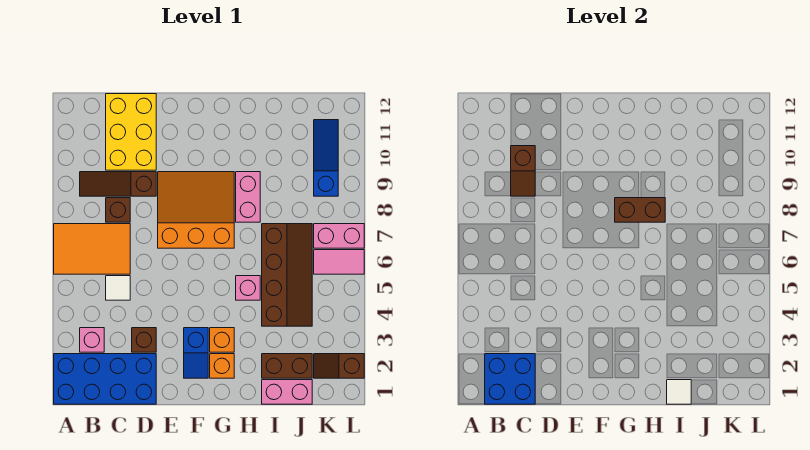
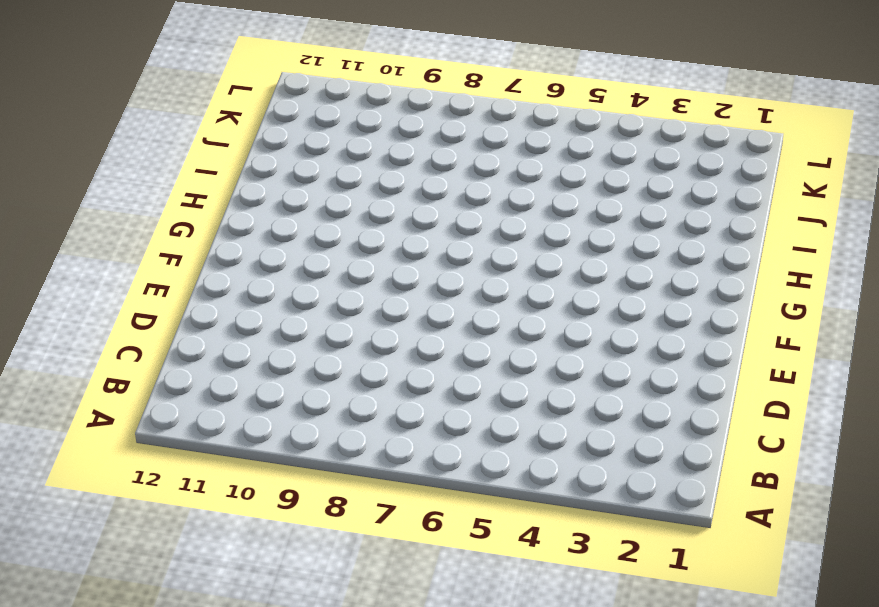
none -> blue 2x4 brick [54,354,156,404]
none -> orange 2x3 tile [54,224,130,274]
none -> pink 1x1 brick [80,328,104,352]

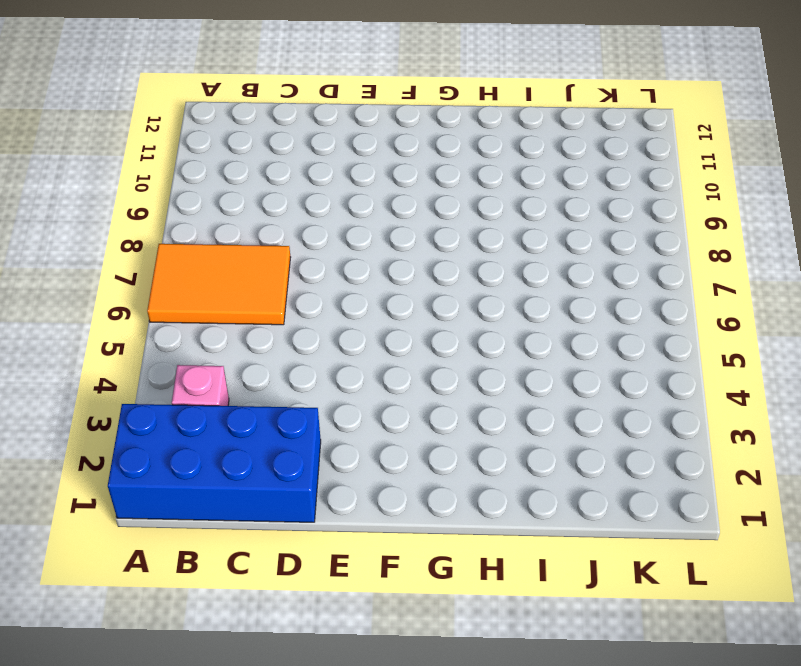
none -> brown 1x3 slope [80,172,156,196]
none -> white 1x1 tile [106,276,130,300]
none -> brown 1x1 brick [106,198,130,222]

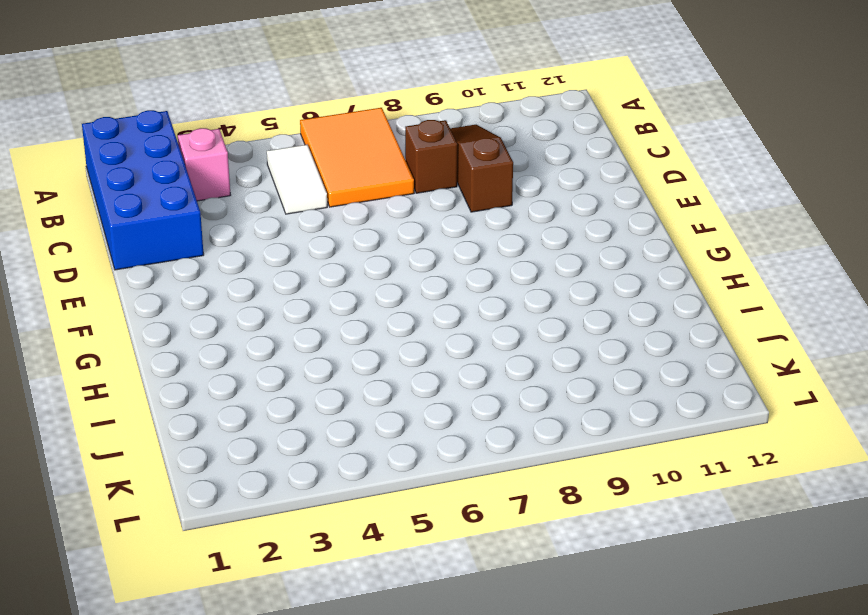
white 1x2 tile [267,145,327,214] -> white 1x1 tile [106,276,130,300]
none -> yellow 2x3 brick [106,94,156,170]
none -> brown 1x1 brick [132,328,156,352]
none -> orange 3x3 slope [158,172,234,248]

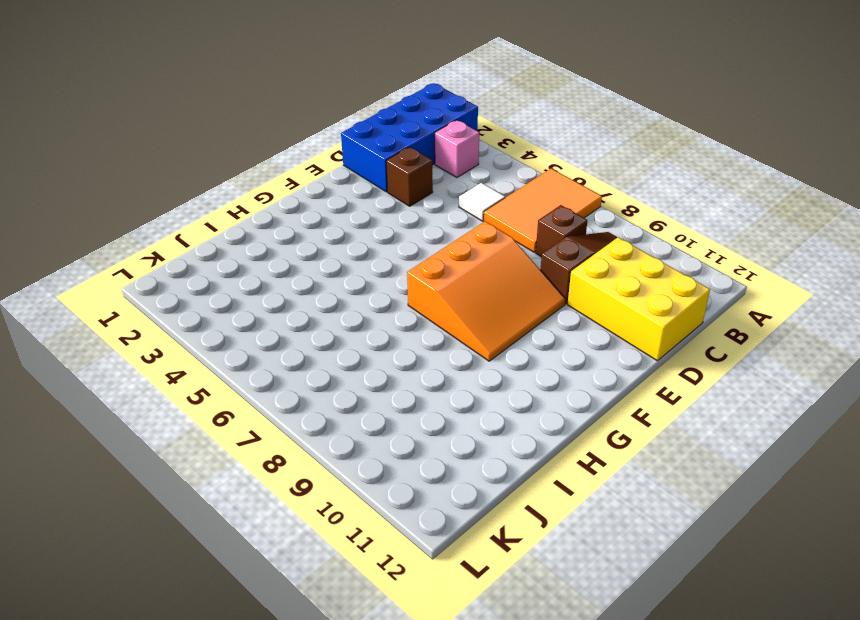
none -> blue 1x2 slope [184,328,208,378]
none -> orange 1x1 brick [210,354,234,378]
none -> orange 1x1 brick [210,328,234,352]

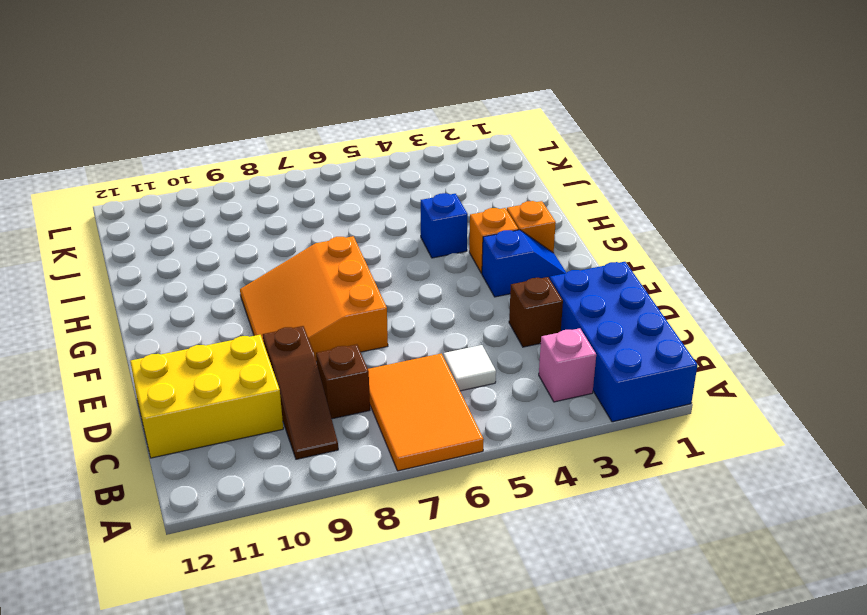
blue 1x1 brick [421,193,468,258] -> none
none -> pink 1x1 brick [236,276,260,300]
none -> pink 1x2 brick [236,172,260,222]
none -> pink 1x2 brick [262,380,312,404]

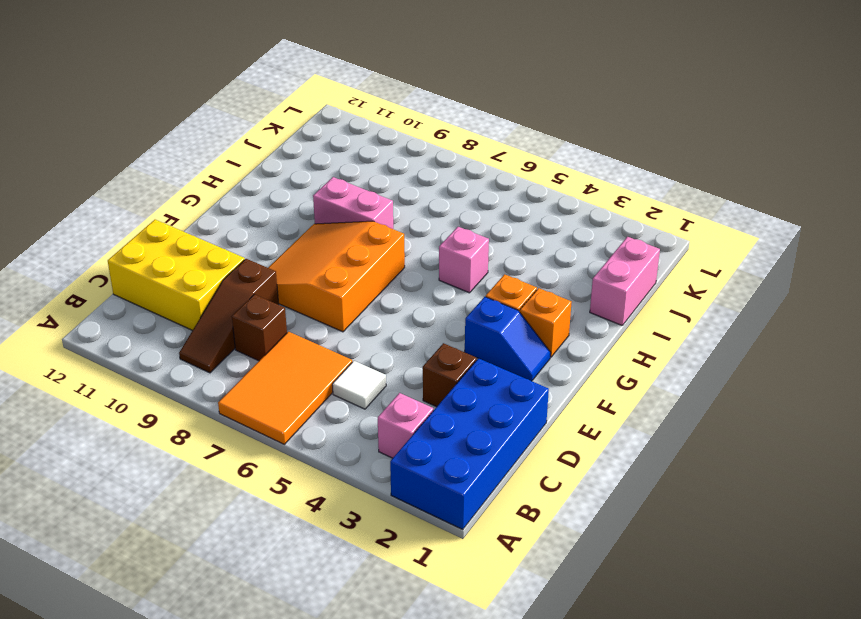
none -> brown 1x2 brick [262,354,312,378]
none -> brown 2x4 slope [262,224,312,326]
none -> brown 1x2 slope [314,354,364,378]

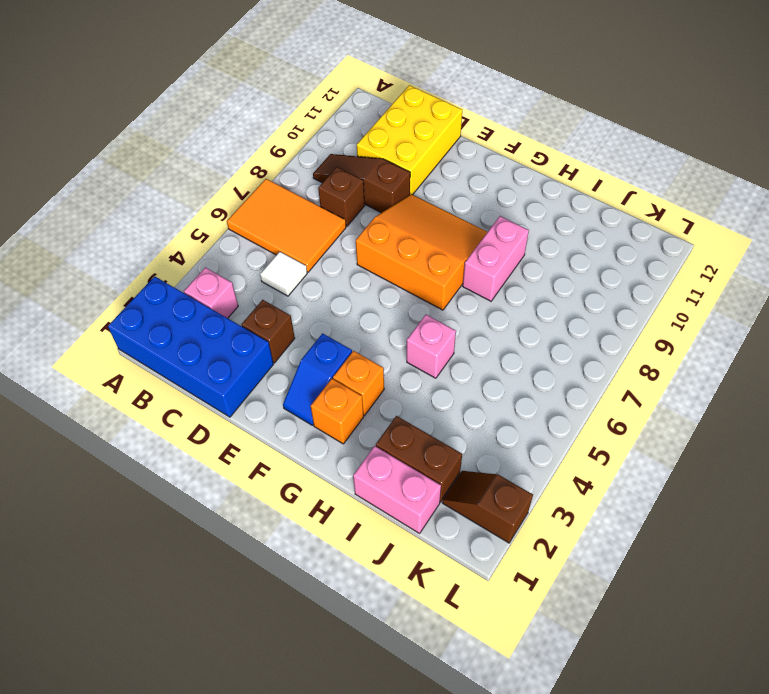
none -> brown 2x4 slope [262,224,312,326]
none -> pink 1x2 tile [314,250,364,274]
none -> pink 1x2 brick [314,224,364,248]

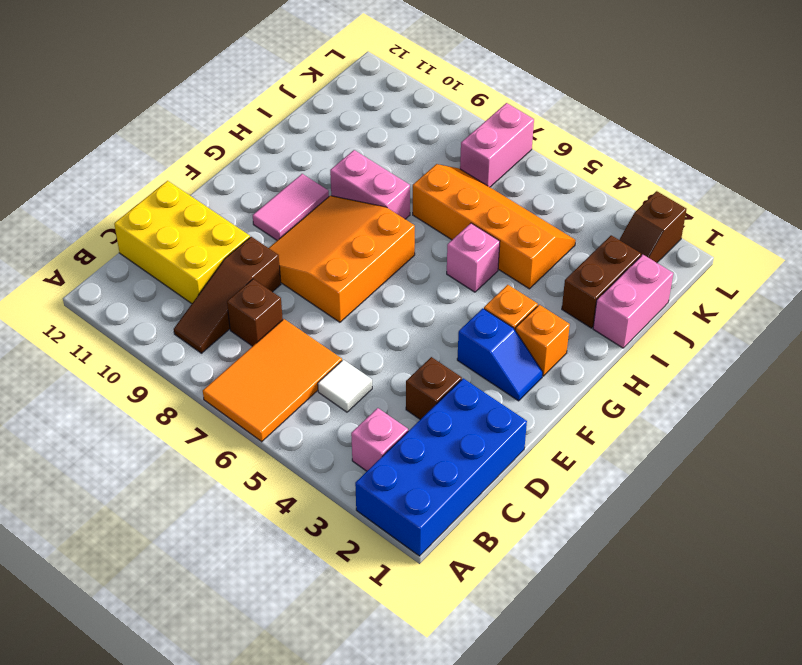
pink 1x2 tile [253,174,329,240] -> pink 1x2 tile moved to [314,250,364,274]
orange 2x4 slope [413,164,576,289] -> brown 2x4 slope [262,224,312,326]
none -> blue 1x3 slope [314,120,338,196]
none -> blue 2x2 brick [485,354,535,404]
none -> brown 1x2 slope [511,146,535,196]

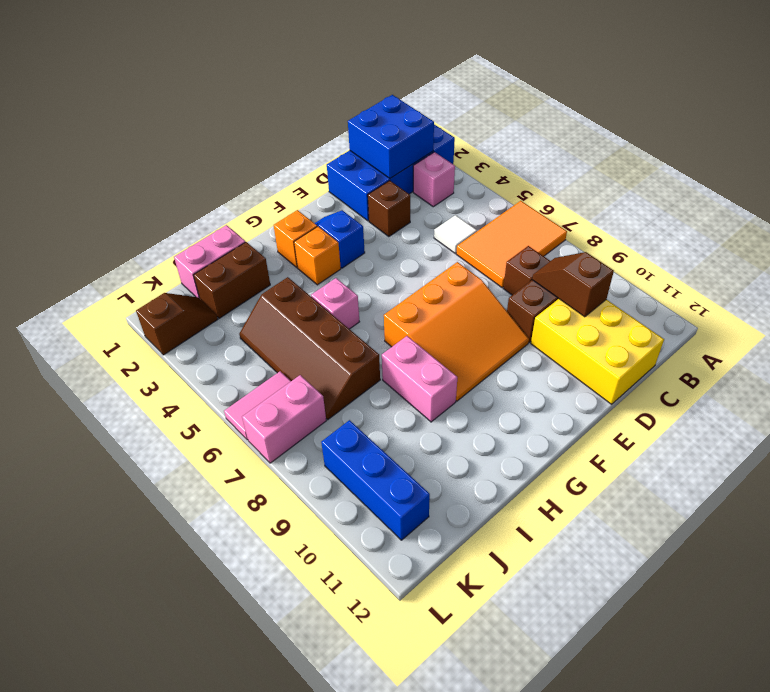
blue 1x3 brick [321,420,430,540] -> blue 1x3 slope [314,120,338,196]
none -> brown 1x2 brick [615,198,665,222]
none -> white 1x1 tile [667,380,691,404]

